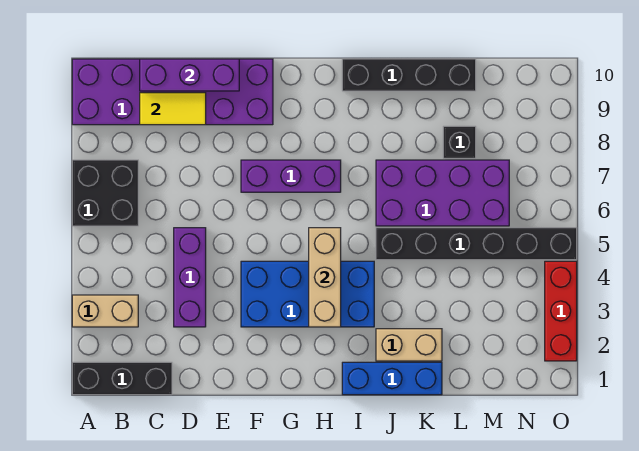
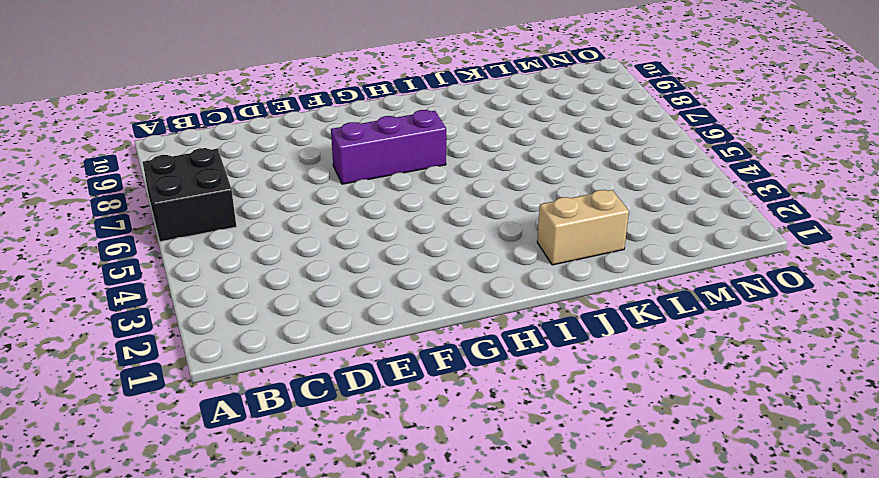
none -> black 1x3 brick [72,362,172,395]
none -> tan 1x2 brick [72,295,138,327]
none -> purple 2x6 brick [72,59,273,125]

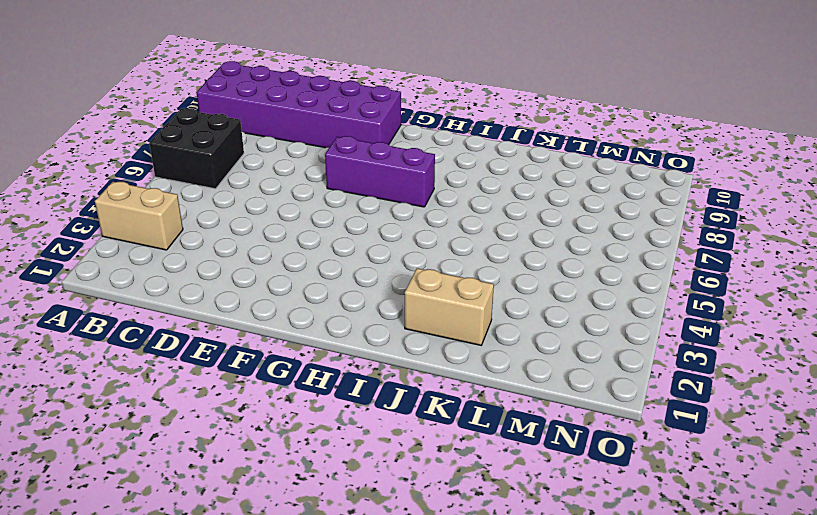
none -> black 1x3 brick [72,362,172,395]
none -> purple 1x3 brick [174,228,206,327]
none -> blue 2x4 brick [241,261,374,327]

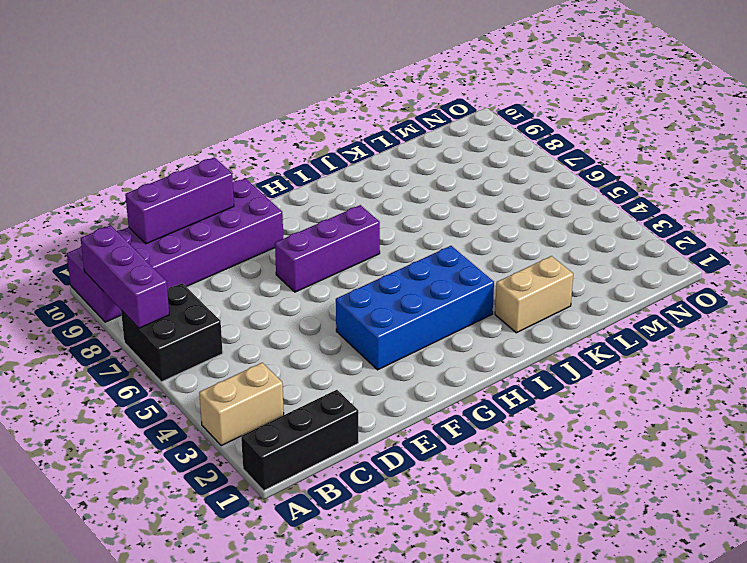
purple 1x3 brick [81,225,169,328] -> purple 1x3 brick moved to [174,228,206,327]
none -> blue 1x3 brick [342,362,442,395]
none -> black 1x4 brick [342,59,476,91]
none -> black 1x6 brick [376,228,577,260]

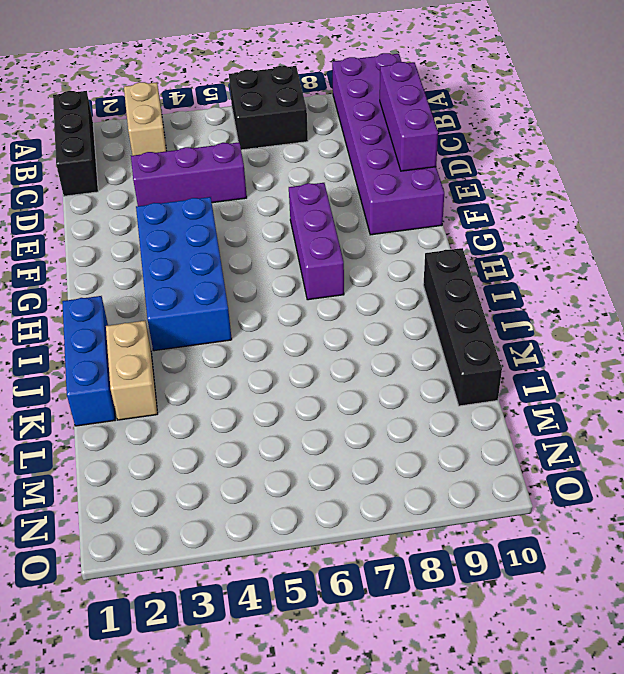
none -> black 1x6 brick [376,228,577,260]
none -> purple 2x4 brick [376,160,509,226]
none -> black 1x1 brick [443,126,476,158]

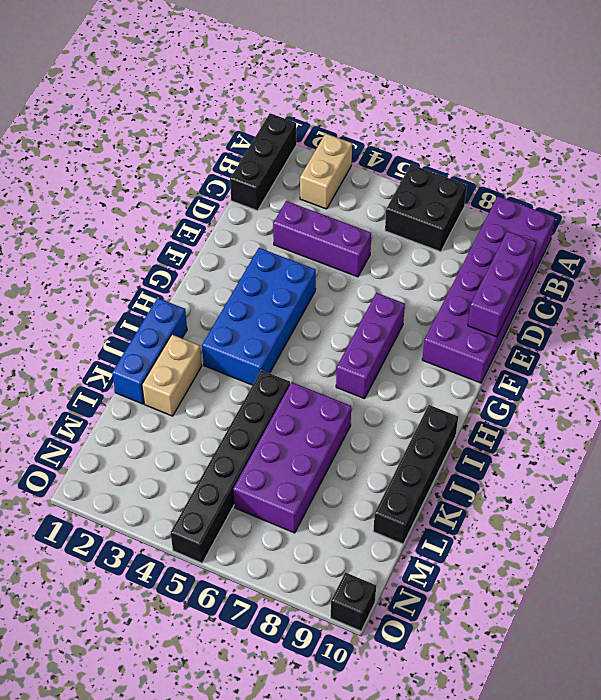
black 1x1 brick [331,572,376,631] -> black 1x1 brick moved to [443,126,476,158]
none -> red 1x3 brick [545,261,577,361]
none -> yellow 1x2 tile [140,93,206,125]
none -> tan 1x3 brick [309,228,341,327]

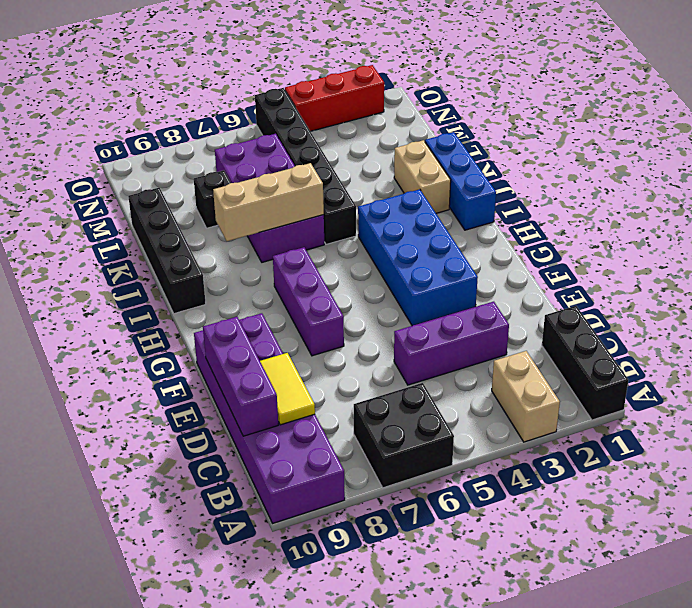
tan 1x3 brick [213,163,324,241] -> tan 1x3 brick moved to [309,228,341,327]

